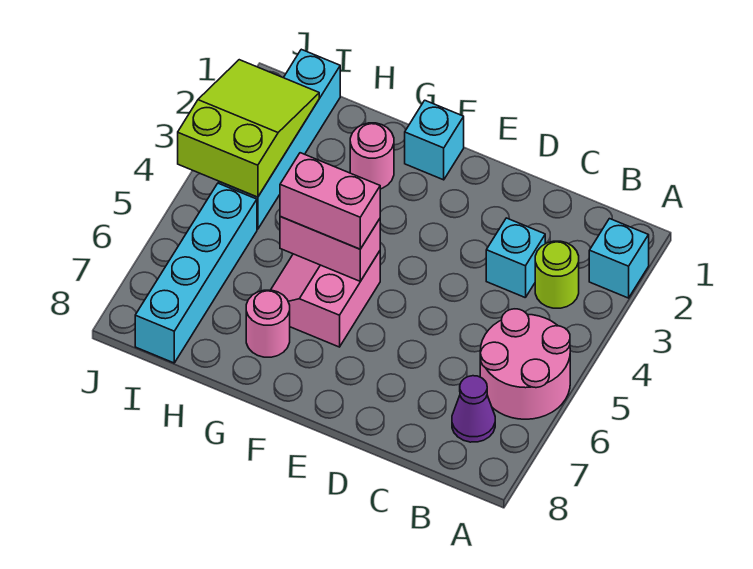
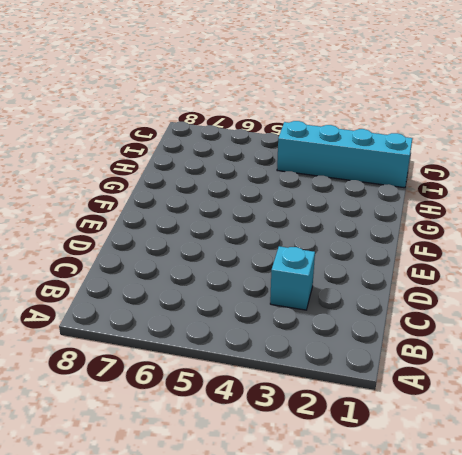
none -> cyan 1x1 brick [589,219,649,298]
none -> pink 2x2 round brick [480,309,570,419]
none -> lime 1x1 round brick [535,241,579,308]

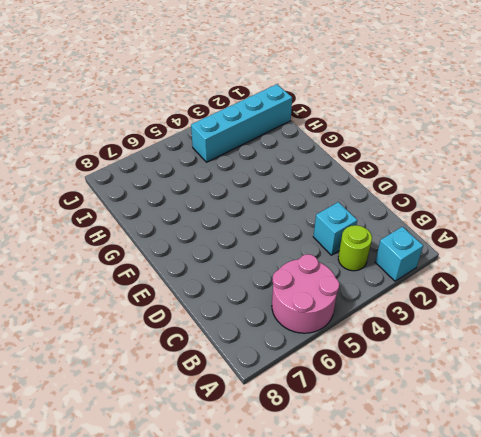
none -> purple 1x1 cone [452,376,495,442]
none -> cyan 1x1 brick [405,100,464,180]
none -> pink 2x2 slope [271,251,380,347]

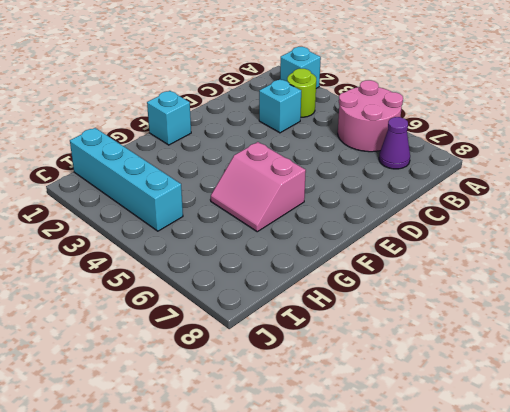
none -> pink 1x1 round brick [350,123,394,189]
none -> pink 1x1 round brick [246,290,290,357]
none -> cyan 1x4 brick [135,183,257,363]

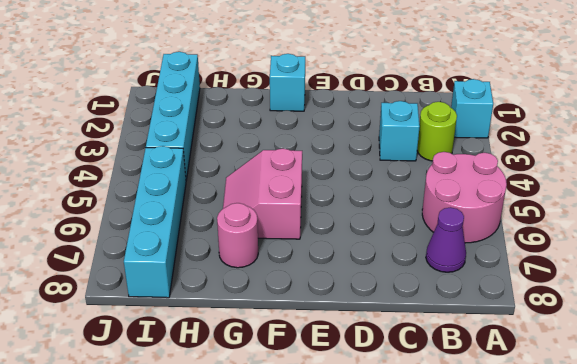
none -> pink 1x1 round brick [350,123,394,189]
none -> pink 1x2 brick [280,217,380,281]
none -> lime 2x3 slope [178,60,319,197]

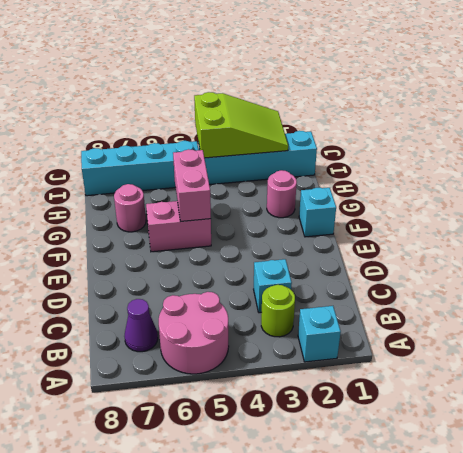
none -> pink 1x2 brick [280,153,380,249]

